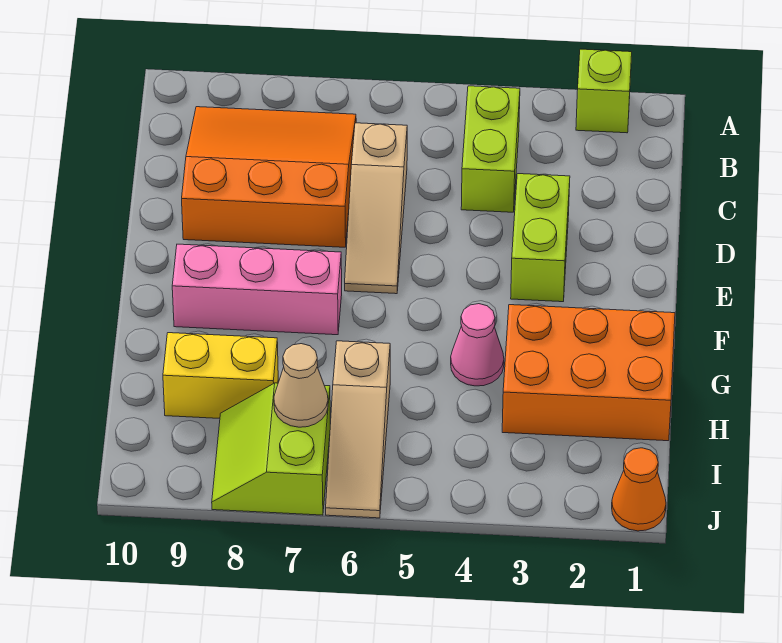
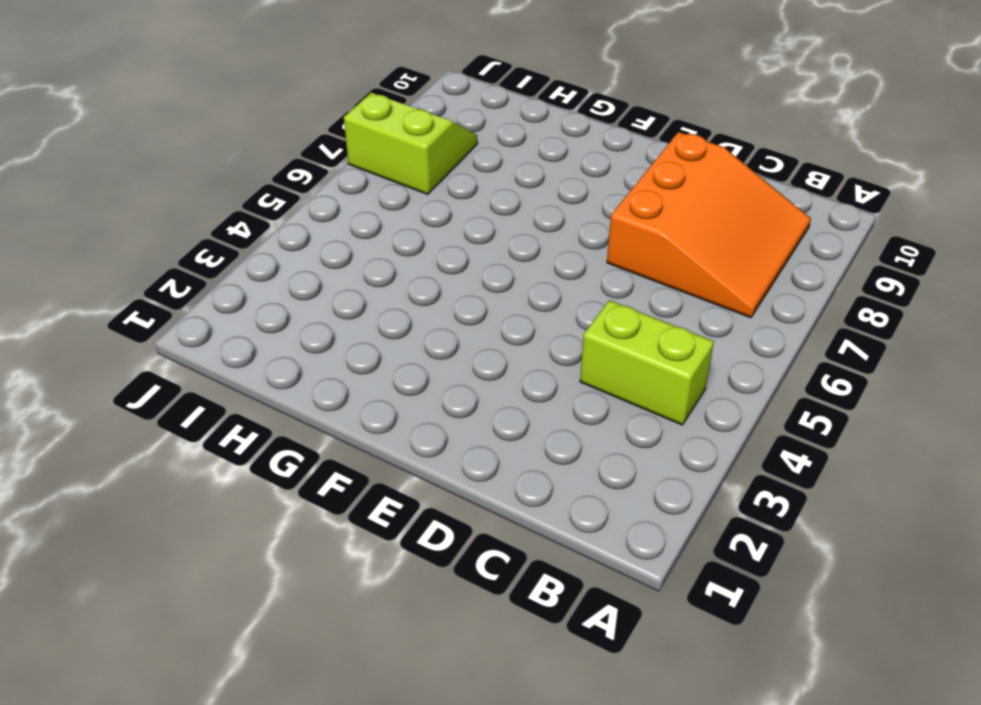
none -> lime 1x1 brick [576,49,632,133]
none -> tan 1x3 slope [345,123,407,294]
none -> lime 1x2 brick [511,174,570,302]

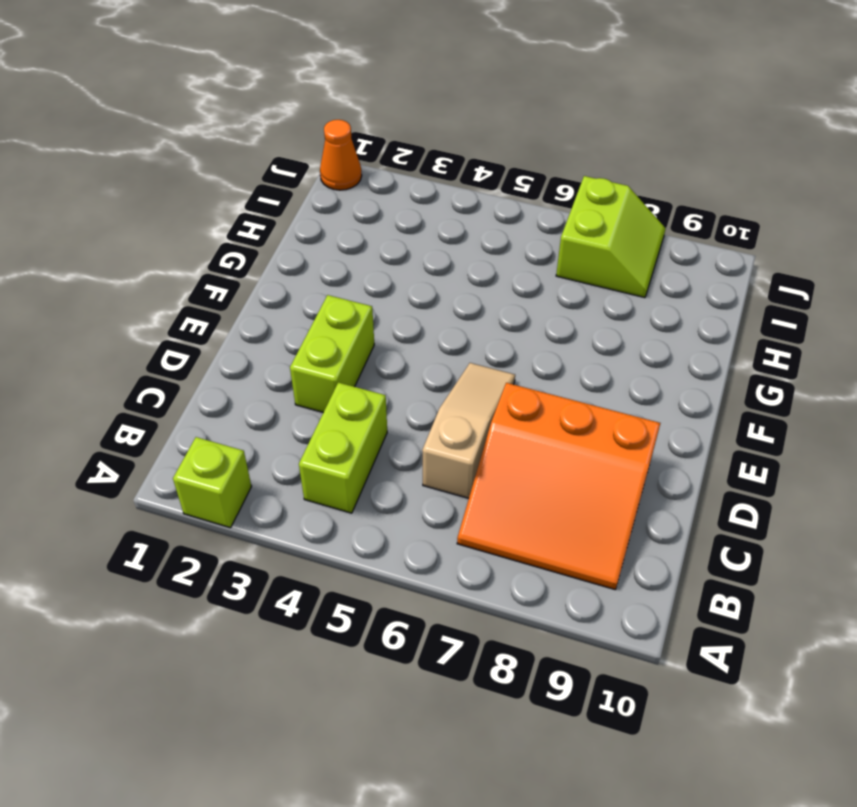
none -> pink 1x3 brick [172,244,342,335]
none -> orange 2x3 brick [502,305,675,441]
none -> pink 1x1 cone [451,304,504,386]

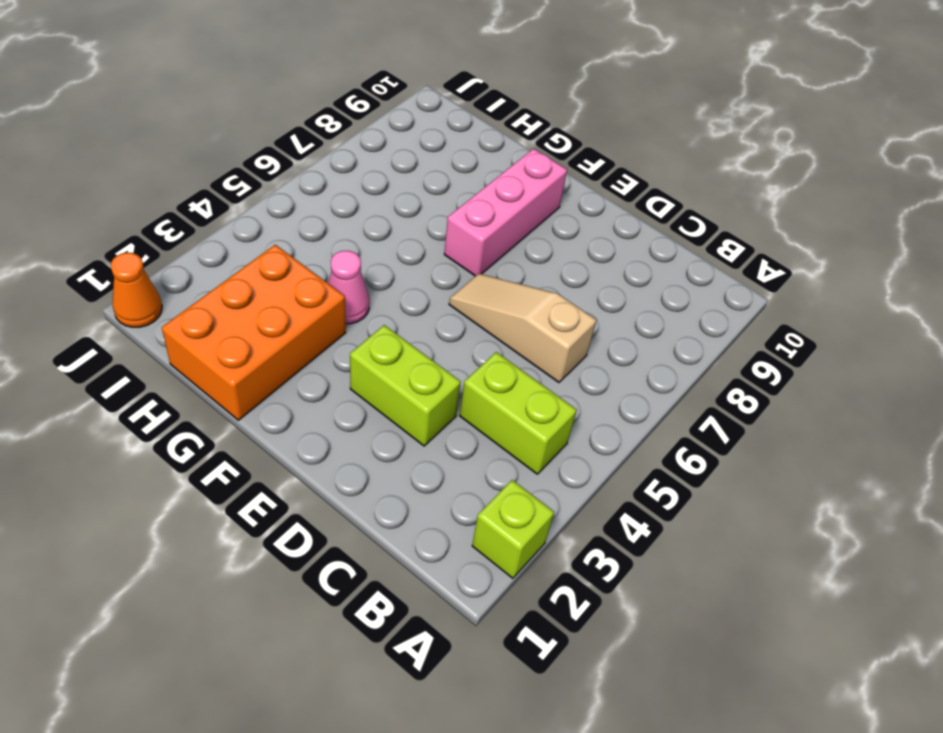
none -> orange 3x3 slope [182,107,356,247]
none -> tan 1x3 slope [326,341,390,518]
none -> yellow 1x2 brick [163,333,278,418]

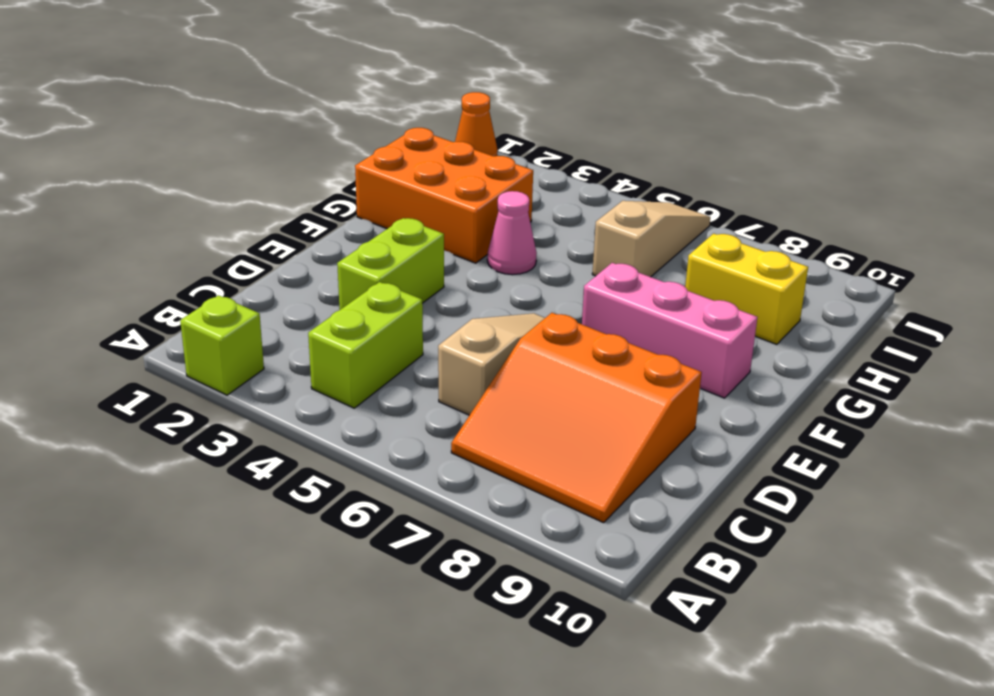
none -> lime 2x2 slope [212,383,330,515]
none -> tan 1x1 cone [274,344,328,427]

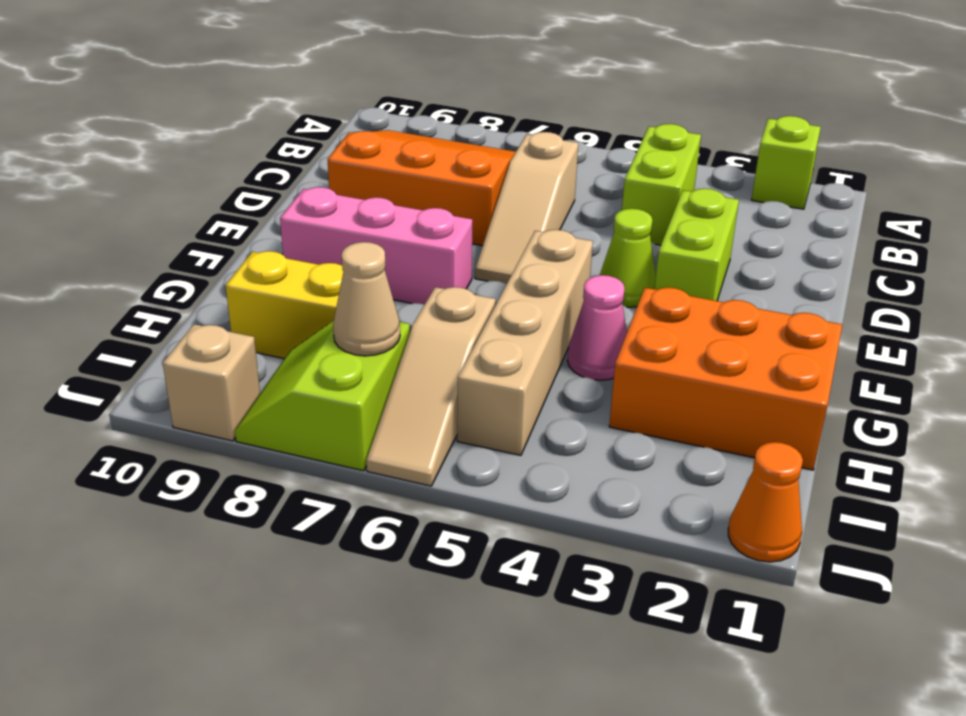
lime 1x1 cone [600,209,656,307] -> none
tan 1x4 brick [457,230,593,455] -> none
tan 1x1 brick [163,324,260,441] -> none

